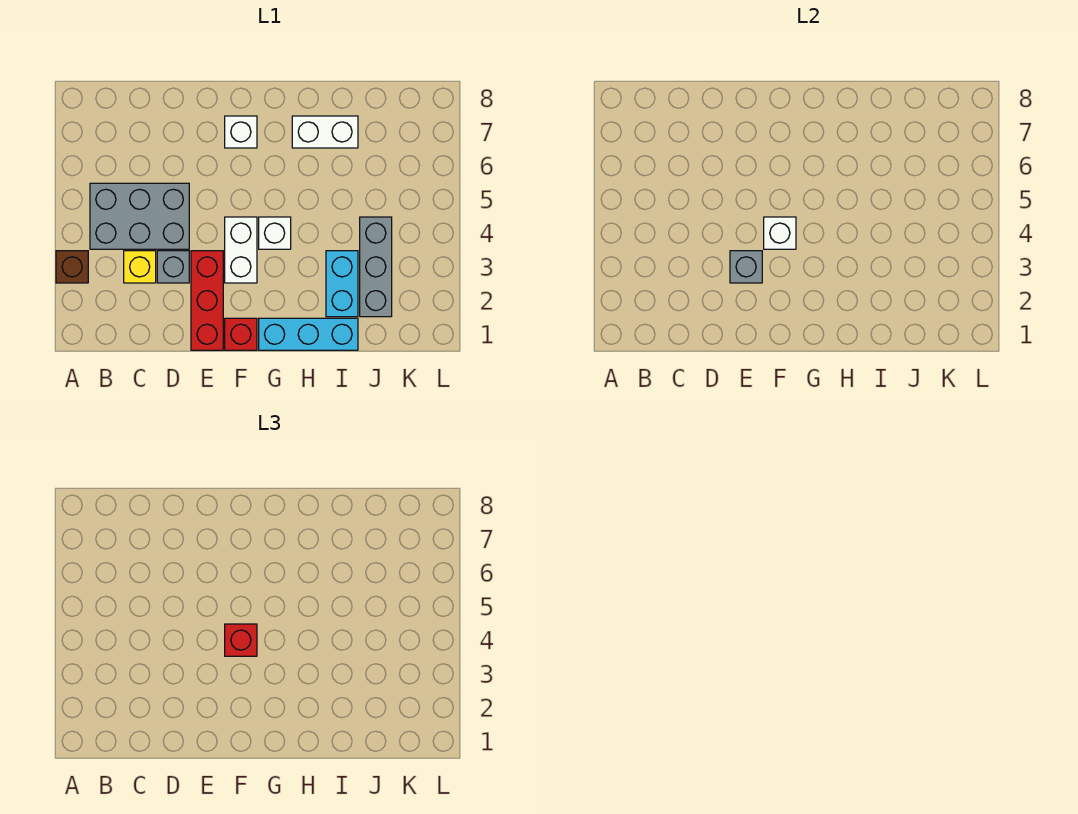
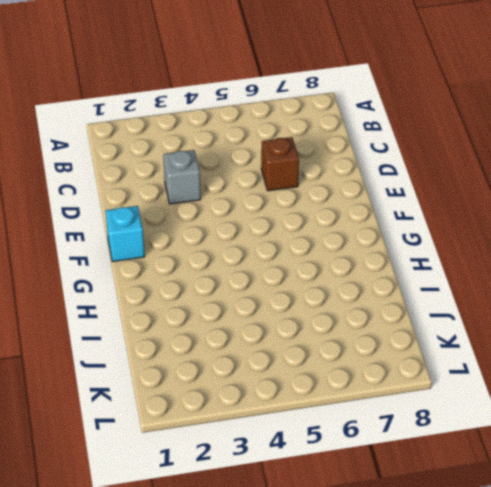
brown 1x1 brick [261,137,299,191] -> brown 1x1 brick moved to [56,251,88,283]
cyan 1x1 brick [105,206,145,262] -> red 1x1 brick [225,318,257,350]
none -> grey 2x3 brick [90,183,189,249]
none -> yellow 1x1 brick [124,251,156,283]
none -> red 1x3 brick [191,251,223,350]

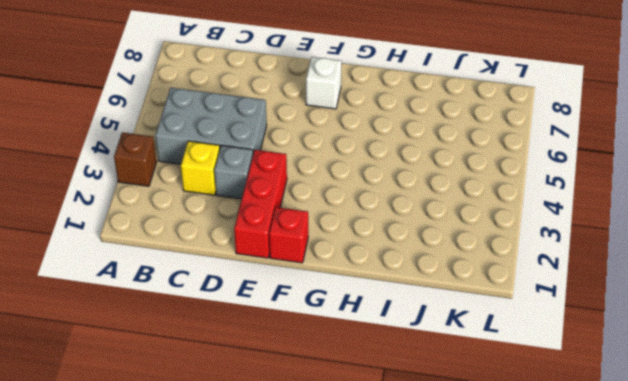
none -> white 1x2 brick [225,217,257,283]
none -> cyan 1x3 brick [259,318,358,350]
none -> white 1x1 brick [259,217,291,249]

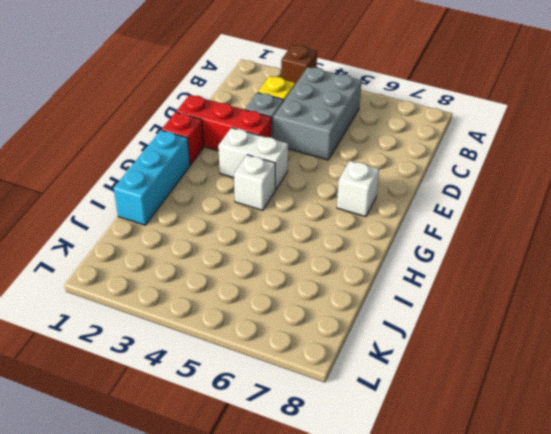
none -> white 1x2 brick [292,116,358,148]
none -> cyan 1x2 brick [326,251,358,317]
none -> grey 1x3 brick [360,217,392,317]

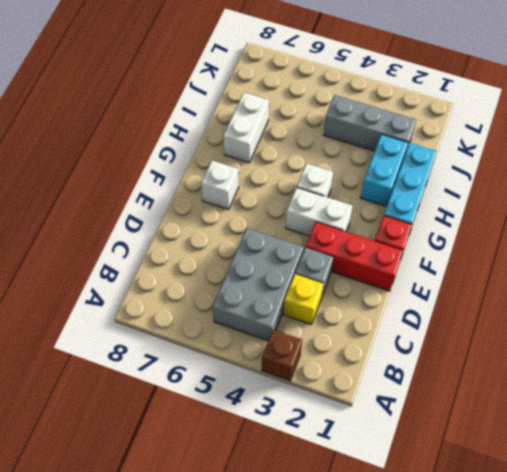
cyan 1x2 brick [360,134,408,207] -> cyan 1x2 brick turned to [326,251,358,317]
none -> grey 1x1 brick [730,251,762,283]
none -> white 1x1 brick [764,217,796,249]
none -> red 1x1 brick [225,624,257,656]

